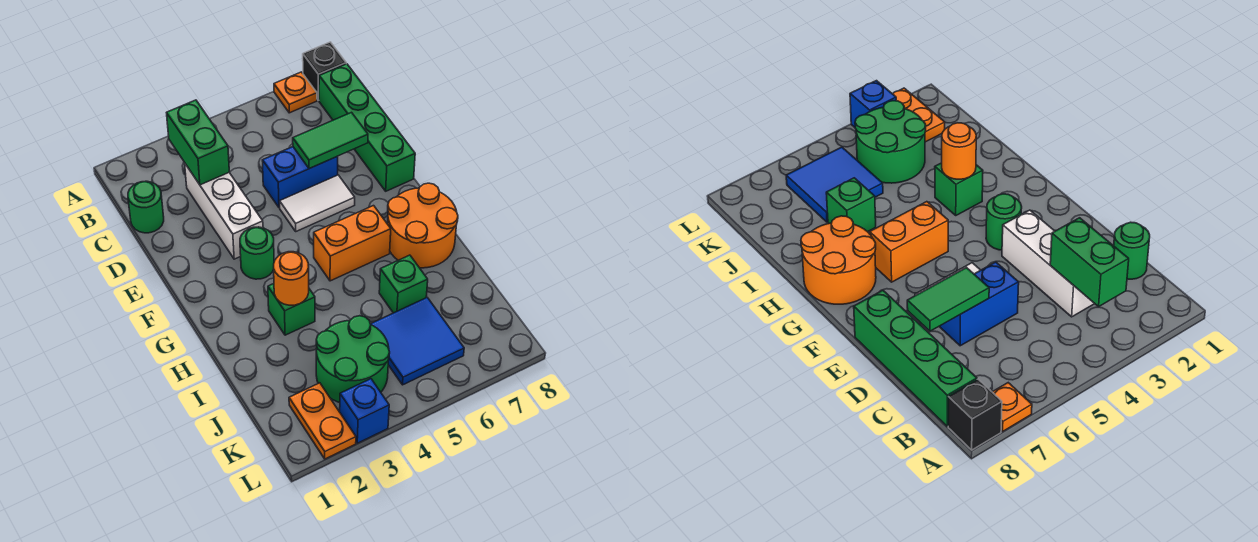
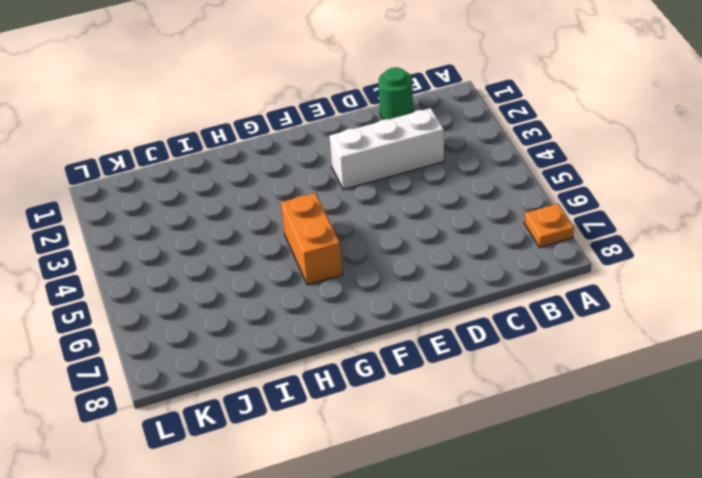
none -> black 1x1 brick [303,42,346,100]
none -> green 1x4 brick [319,64,415,191]
none -> blue 1x2 brick [262,147,338,208]

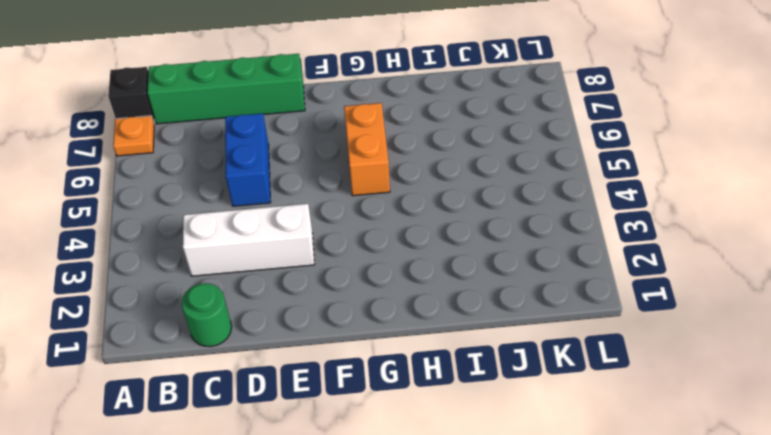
none -> white 1x2 tile [280,175,355,231]
none -> green 1x1 round brick [240,227,274,279]
none -> orange 2x2 round brick [388,183,458,268]

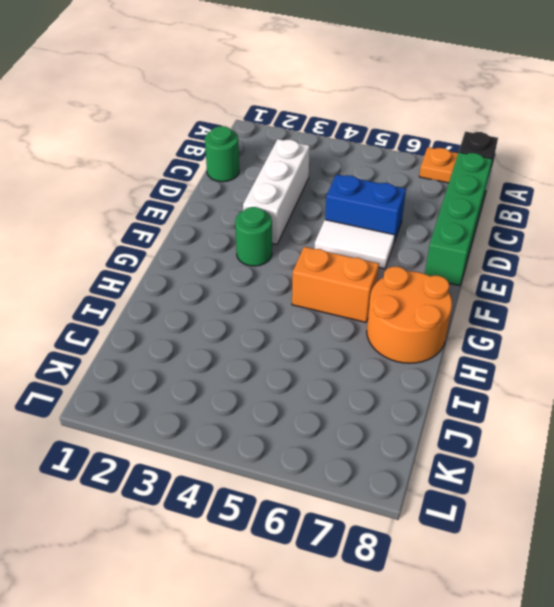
none -> green 1x1 brick [268,284,315,335]
none -> green 1x1 brick [379,255,428,313]
none -> green 2x2 round brick [316,316,390,402]

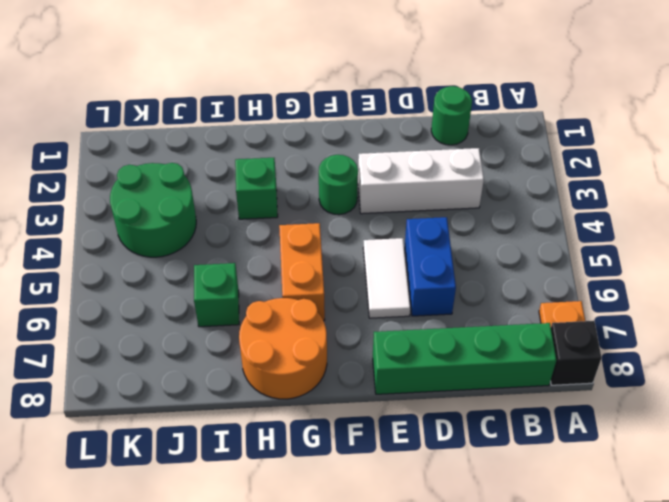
none -> blue 2x2 tile [371,297,464,385]
none -> orange 1x2 plate [289,383,356,459]
none -> blue 1x1 brick [340,379,389,443]

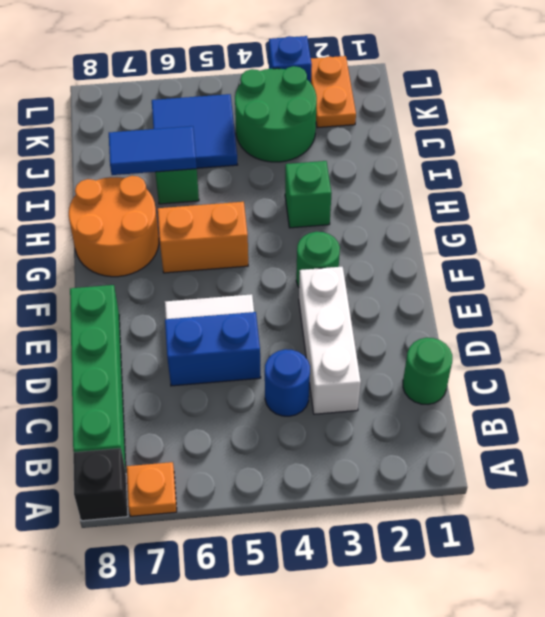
blue 1x1 round brick [265,349,310,416] -> none
blue 1x2 tile [109,126,197,175] -> none
none -> green 1x2 brick [167,100,229,185]
none -> green 1x2 tile [293,112,368,169]
none -> orange 1x1 round brick [274,252,309,305]

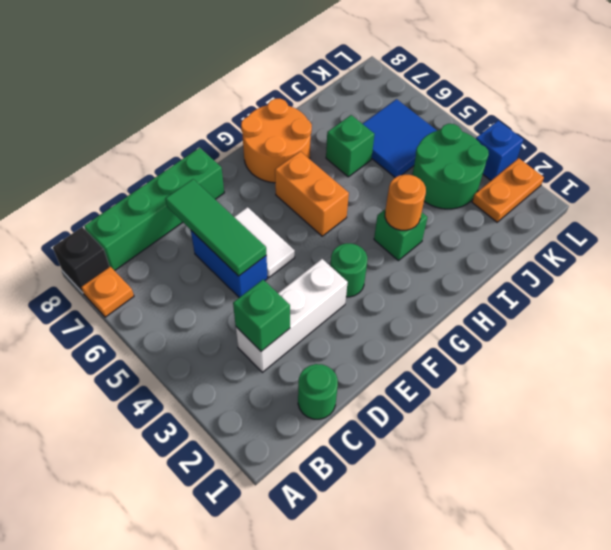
green 1x1 brick [233,280,290,351] -> green 1x2 brick [167,100,229,185]
green 1x3 tile [165,179,266,276] -> green 1x2 tile [293,112,368,169]

